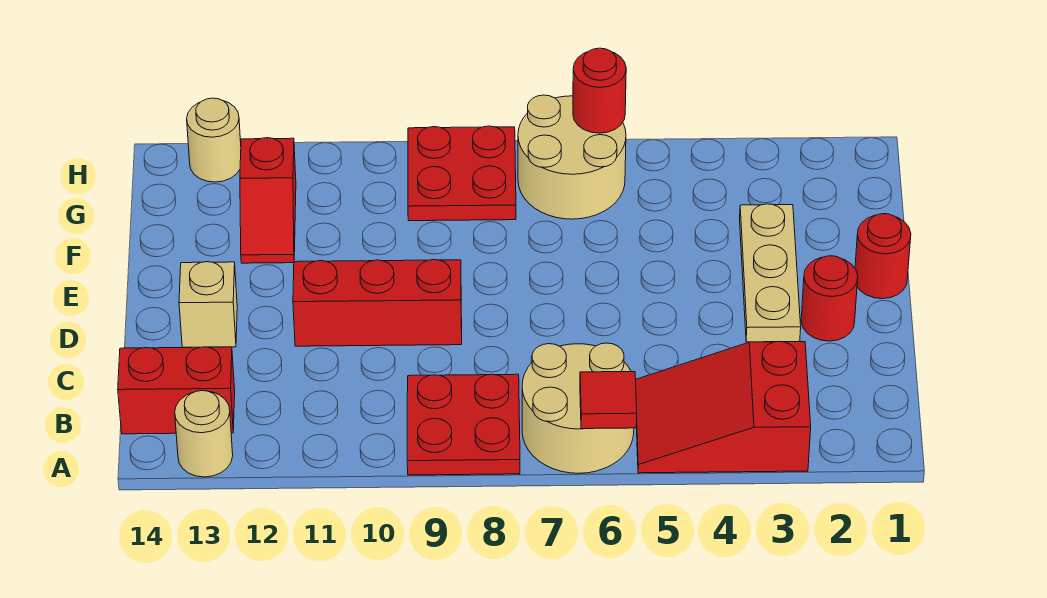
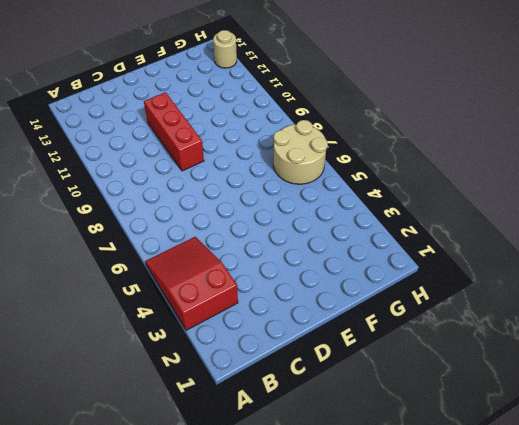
none -> tan 2x2 round brick [522,343,634,473]
none -> red 2x2 plate [407,374,520,475]
none -> tan 1x1 round brick [175,391,233,477]

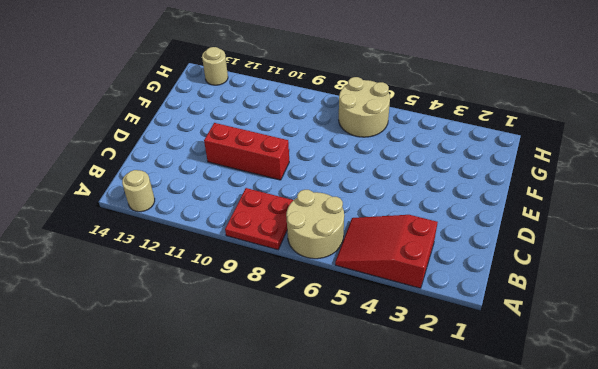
none -> red 1x2 brick [118,347,235,434]
none -> red 1x1 round brick [801,256,858,341]
none -> tan 1x3 plate [740,204,801,342]

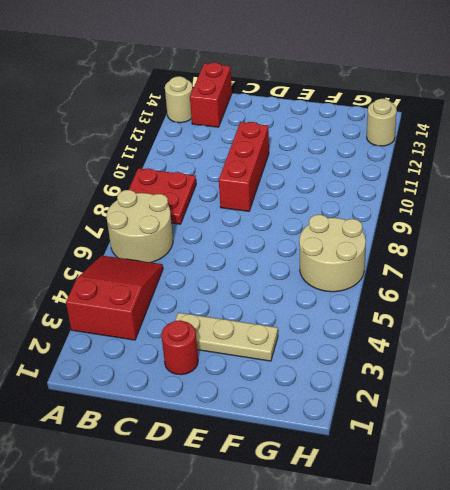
none -> tan 1x1 brick [179,262,237,347]
none -> red 1x1 round brick [855,214,911,299]
none -> red 1x2 slope [240,138,296,263]

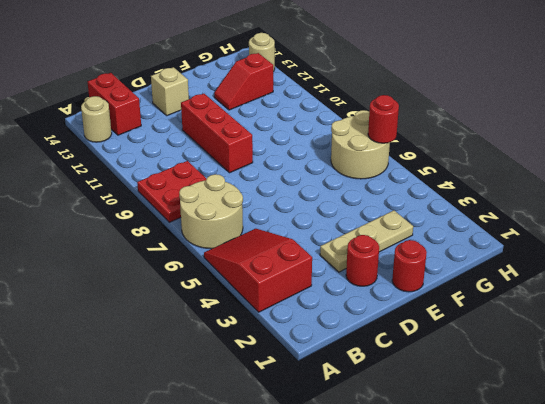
none -> red 2x2 plate [408,126,516,221]
none -> red 1x1 tile [580,372,637,429]

